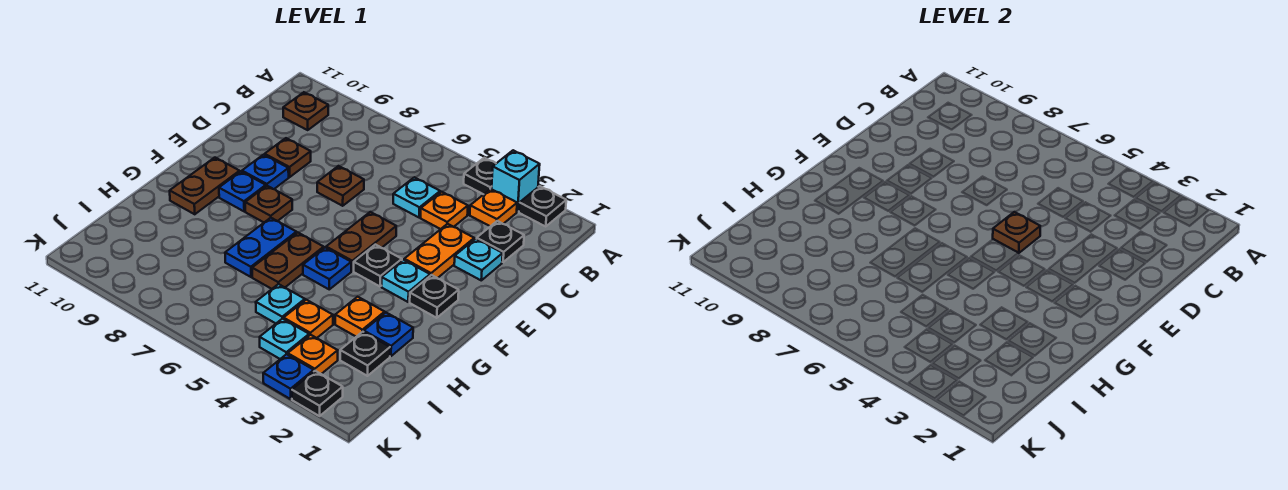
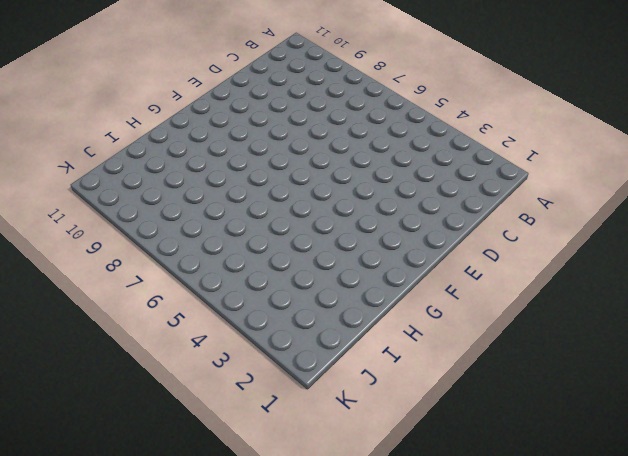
none -> black 1x1 plate [519,186,566,226]
none -> cyan 1x1 brick [492,150,540,212]
none -> black 1x1 plate [464,158,496,194]
none -> orange 1x1 plate [470,189,517,226]

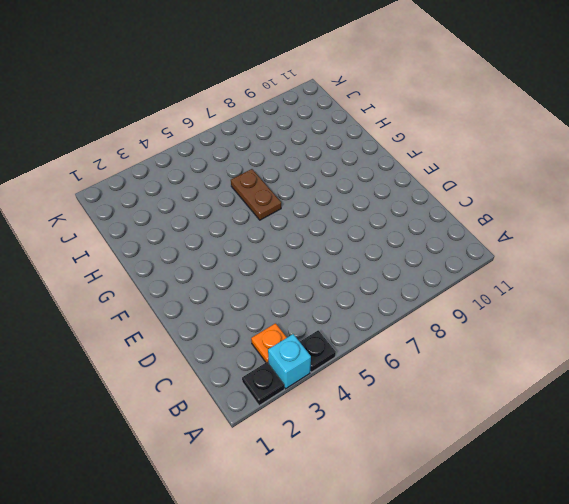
none -> brown 1x1 plate [283,92,328,130]
none -> black 1x1 plate [477,221,524,262]
none -> orange 1x1 plate [421,192,468,229]
none -> cyan 1x1 plate [393,177,440,217]

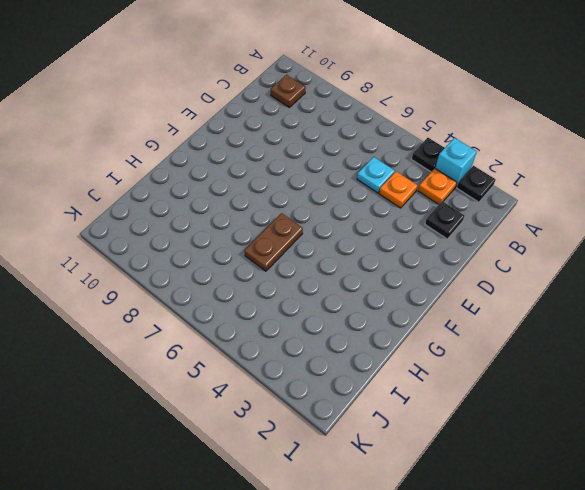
none -> cyan 1x1 plate [454,239,503,280]
none -> orange 1x2 plate [404,224,474,278]
none -> brown 1x1 plate [317,166,364,206]
none -> brown 1x1 plate [265,138,311,177]

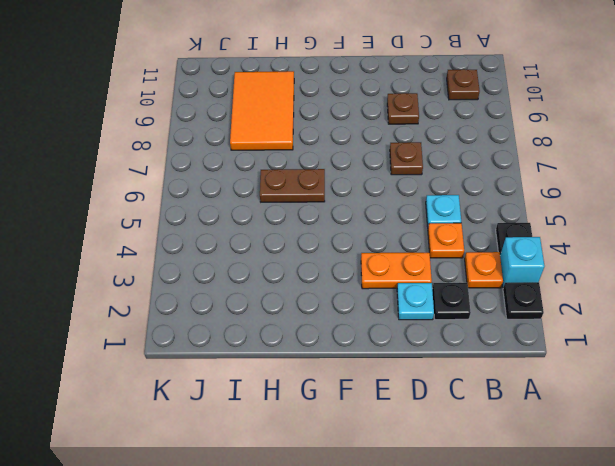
orange 2x3 tile [230,71,294,150] -> none
none -> brown 1x2 plate [326,212,396,271]
none -> blue 1x1 plate [242,155,289,189]
none -> black 1x1 plate [410,275,459,318]
none -> cyan 1x1 plate [382,260,430,302]

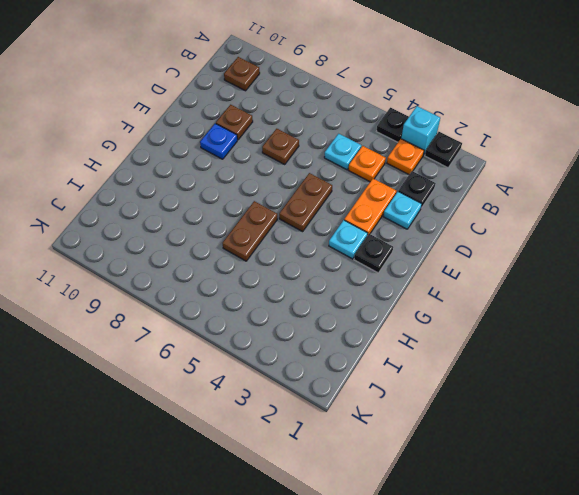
none -> black 1x1 plate [354,245,402,286]
none -> brown 1x1 plate [245,186,292,222]
none -> blue 1x1 plate [219,172,266,211]
none -> brown 1x2 plate [170,158,240,214]

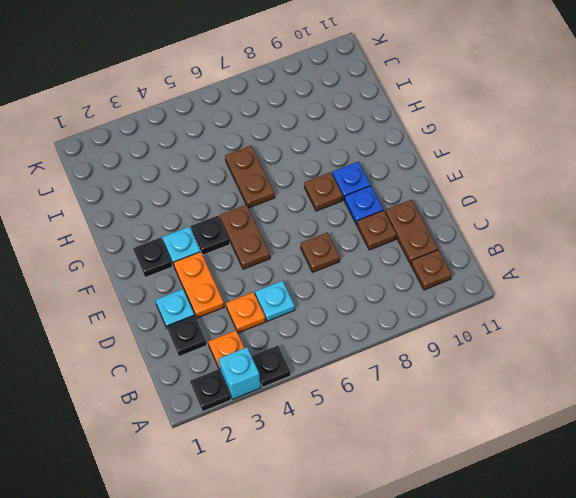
brown 1x2 plate [385,200,438,264] -> brown 1x2 plate moved to [170,158,240,214]
none -> blue 1x1 plate [303,248,351,289]
none -> blue 1x2 plate [225,218,296,277]
none -> blue 1x1 plate [364,313,413,356]
none -> orange 1x1 plate [335,297,385,337]

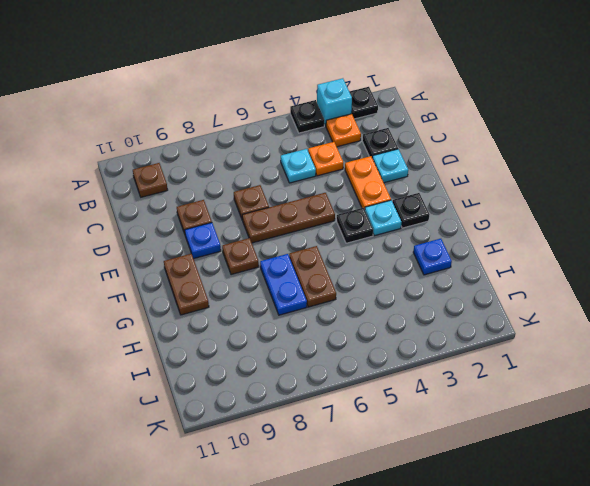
brown 1x3 plate [242,193,335,243] -> brown 1x2 plate [326,212,396,271]
none -> blue 1x1 plate [219,172,266,211]
none -> blue 1x1 plate [303,248,351,289]
none -> orange 1x1 plate [335,297,385,337]
none -> black 1x1 plate [340,332,390,376]

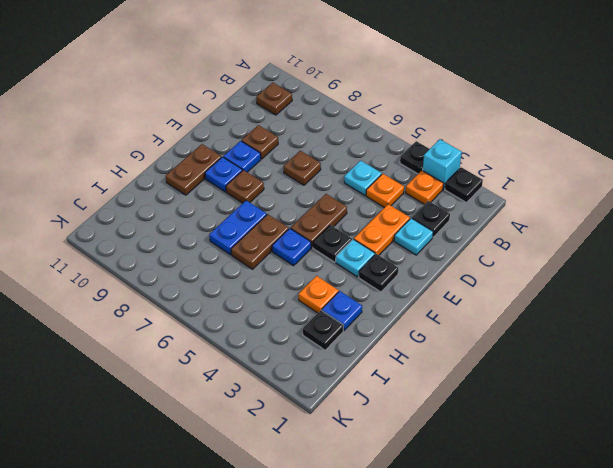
none -> orange 1x1 plate [284,300,333,338]
none -> cyan 1x1 plate [256,284,305,323]
none -> orange 1x1 plate [288,335,338,374]
none -> cyan 1x1 plate [260,319,309,359]

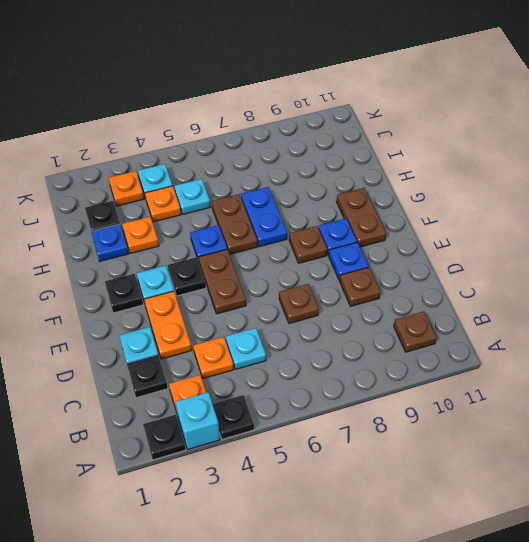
none -> black 1x1 plate [292,371,343,416]
none -> blue 1x1 plate [263,354,314,399]
none -> brown 1x1 plate [993,212,1040,253]

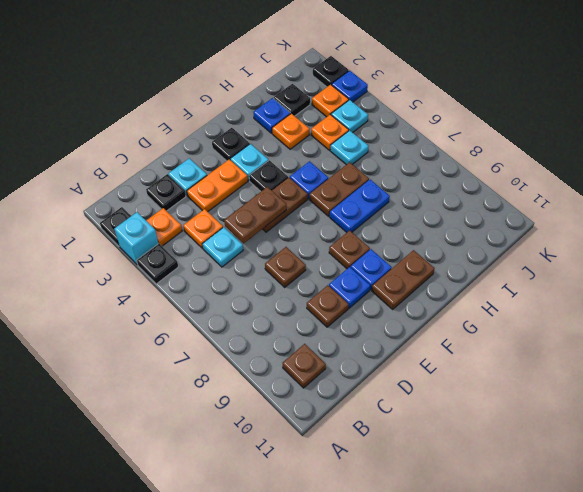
brown 1x2 plate [224,187,286,243] -> brown 1x1 plate [993,212,1040,253]

